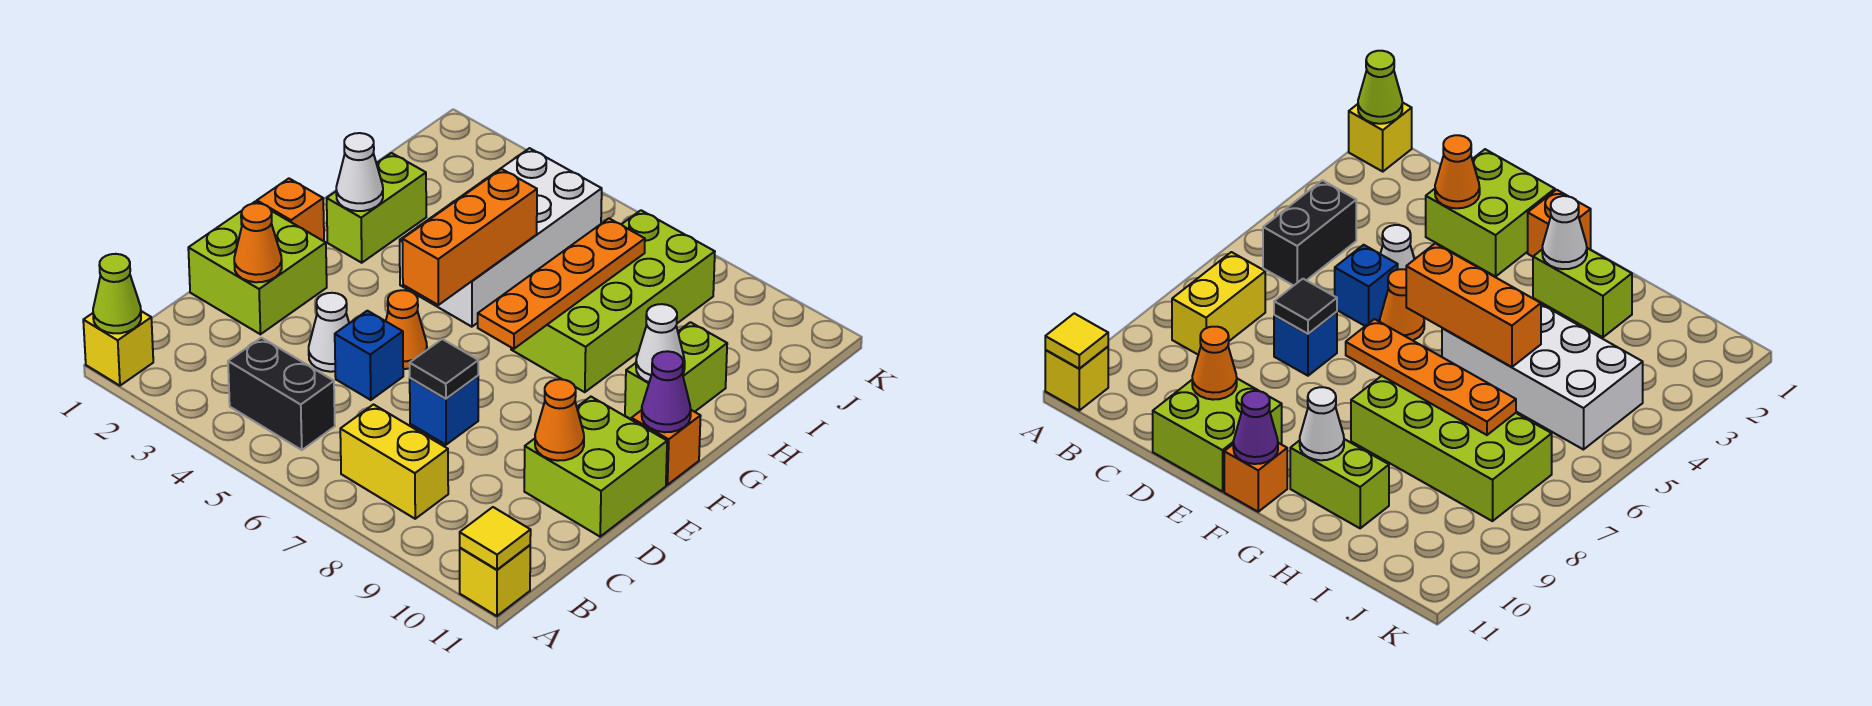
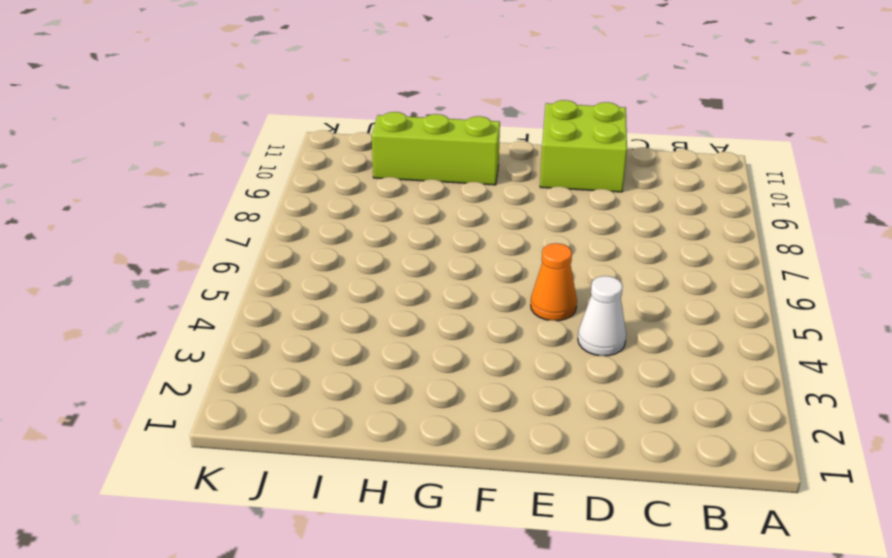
lime 1x3 brick [372,112,500,185] -> lime 1x2 brick [625,322,727,419]
none -> yellow 1x1 brick [83,311,153,386]
none -> yellow 1x1 brick [460,545,530,616]
none -> black 1x2 brick [228,338,335,450]

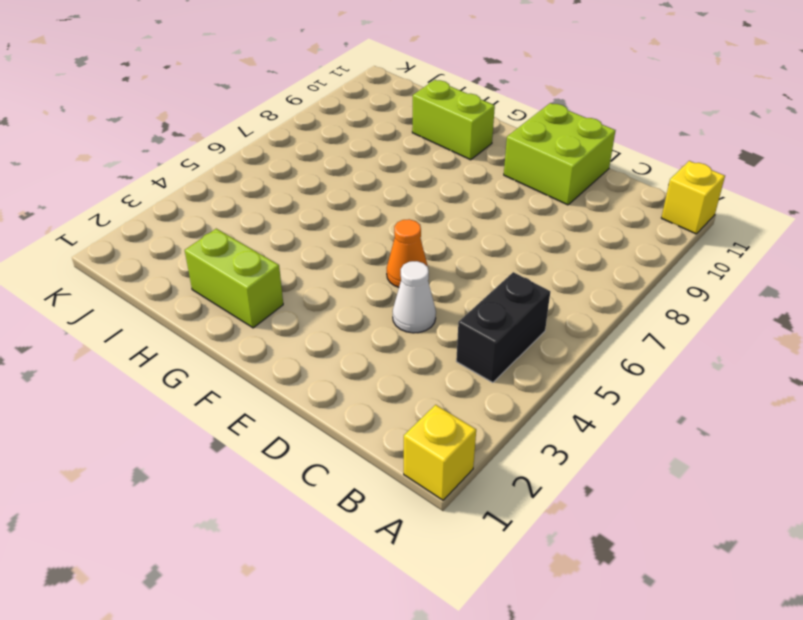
none -> yellow 1x2 brick [340,405,448,519]
none -> lime 2x2 brick [188,202,327,334]
none -> blue 1x1 brick [335,311,403,400]

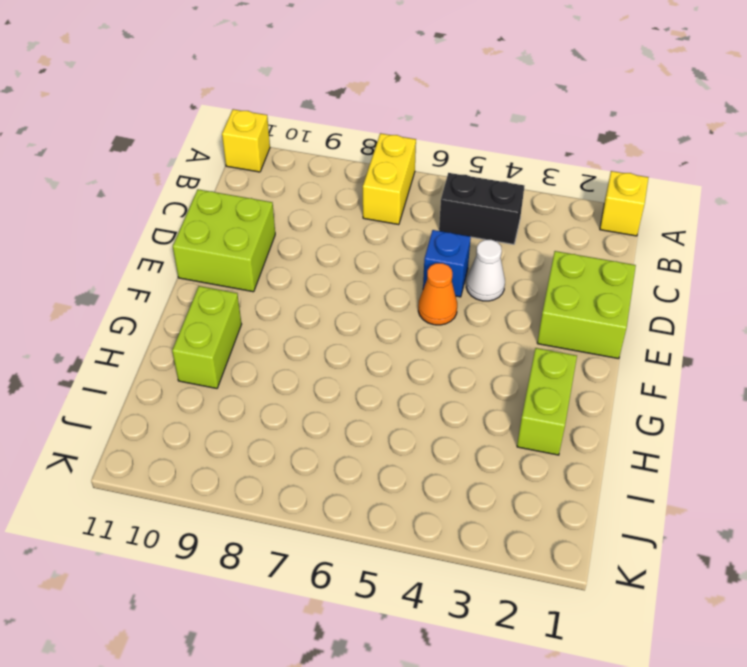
yellow 1x2 brick [363,133,416,225] -> yellow 1x2 brick turned to [340,405,448,519]
none -> blue 1x1 brick [410,376,478,445]
none -> orange 1x1 brick [257,179,324,241]
none -> orange 1x1 brick [631,410,701,485]

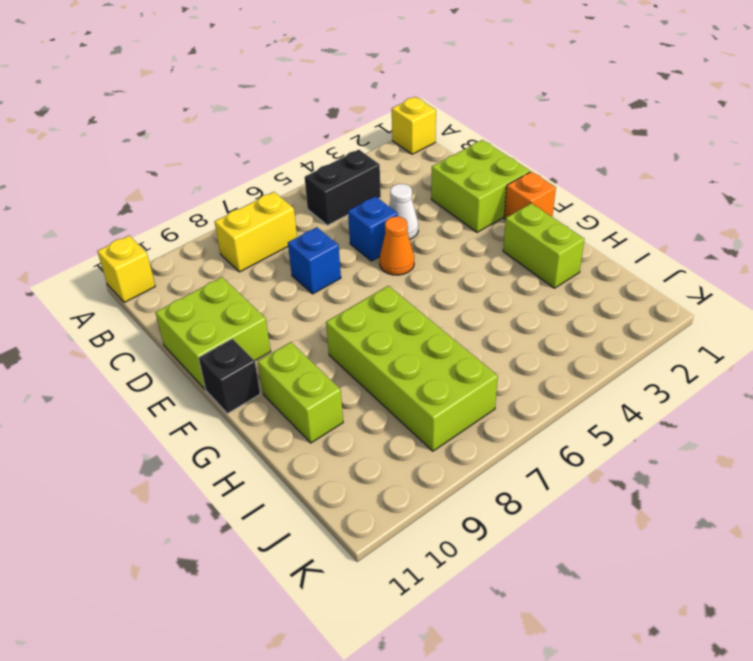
black 1x1 brick [199,339,260,414] -> orange 1x1 brick [631,410,701,485]
none -> white 2x4 brick [400,148,602,327]
none -> lime 1x1 cone [93,254,141,333]
none -> yellow 1x1 tile [460,507,531,570]

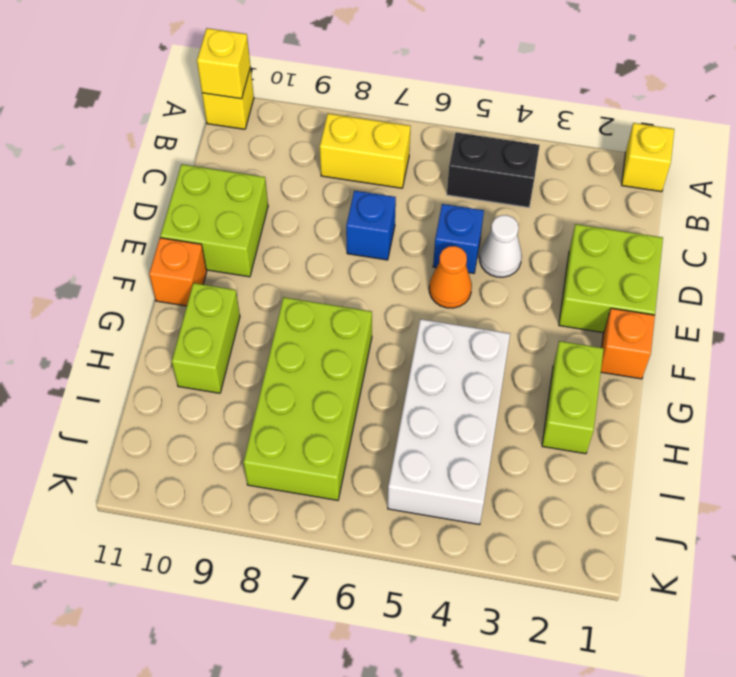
yellow 1x1 brick [197,28,250,99] -> yellow 1x1 tile [460,507,531,570]
none -> lime 1x1 cone [93,254,141,333]
none -> orange 1x1 cone [234,203,282,282]
none -> black 1x1 tile [410,339,478,399]

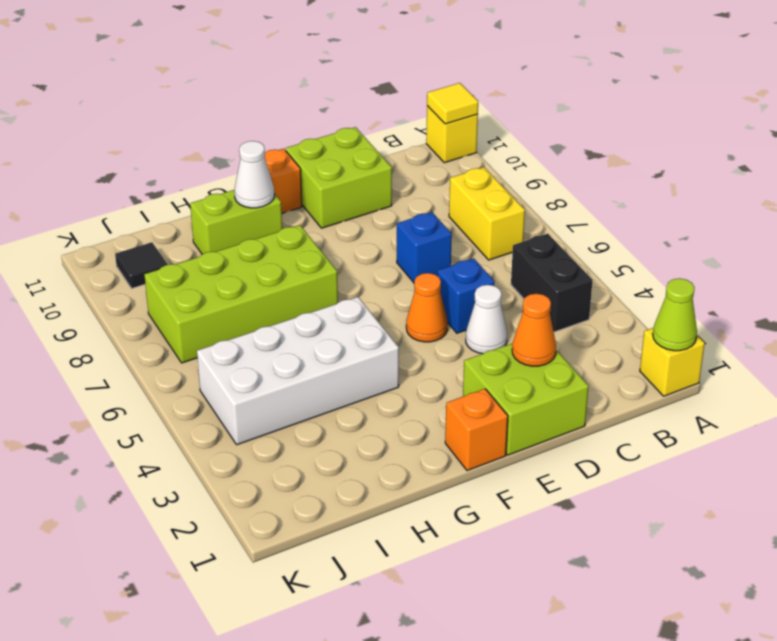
black 1x1 tile [115,242,168,288] -> black 1x1 tile moved to [410,339,478,399]
none -> lime 1x2 brick [327,153,426,263]
none -> orange 1x1 cone [535,379,584,461]
none -> orange 1x3 brick [402,169,537,305]

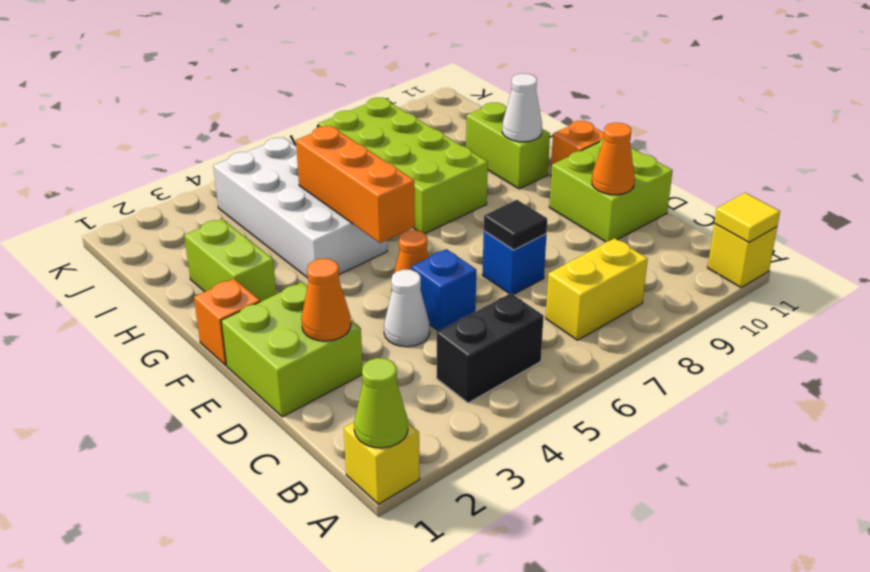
none -> orange 1x4 plate [478,219,645,349]
none -> purple 1x1 cone [642,351,691,432]
none -> white 1x1 cone [336,133,383,211]

